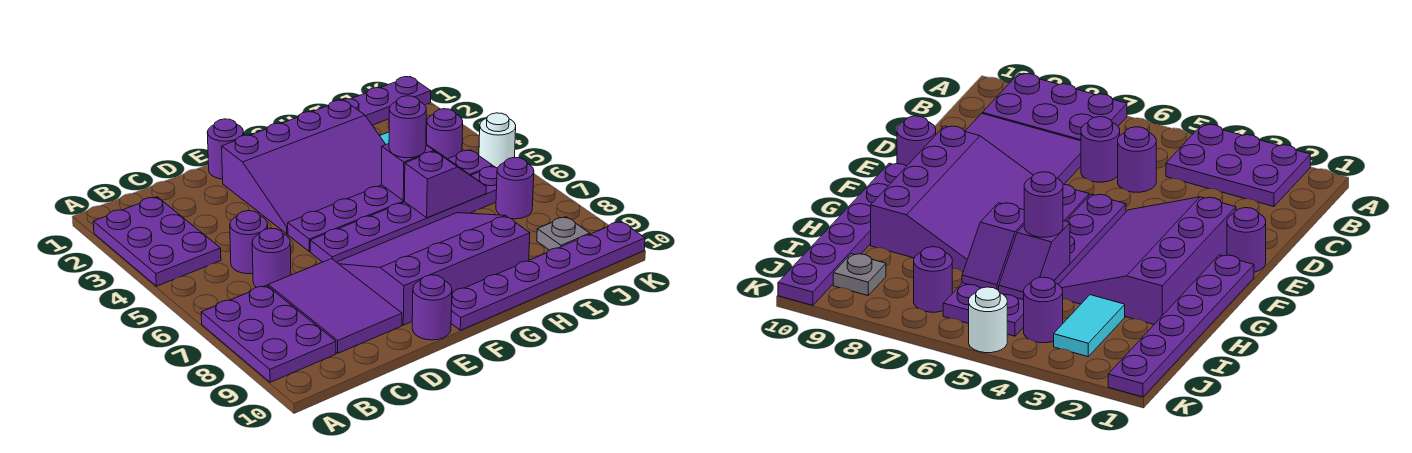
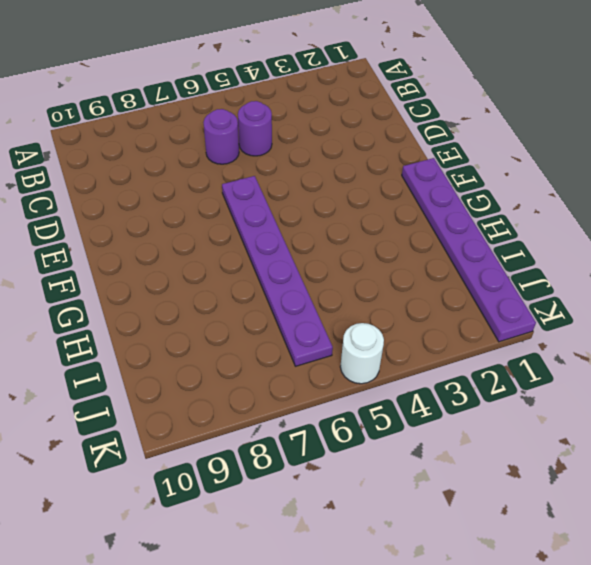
none -> purple 2x3 plate [93,197,221,286]
none -> purple 2x3 plate [201,285,336,382]
none -> purple 2x3 tile [268,259,402,353]

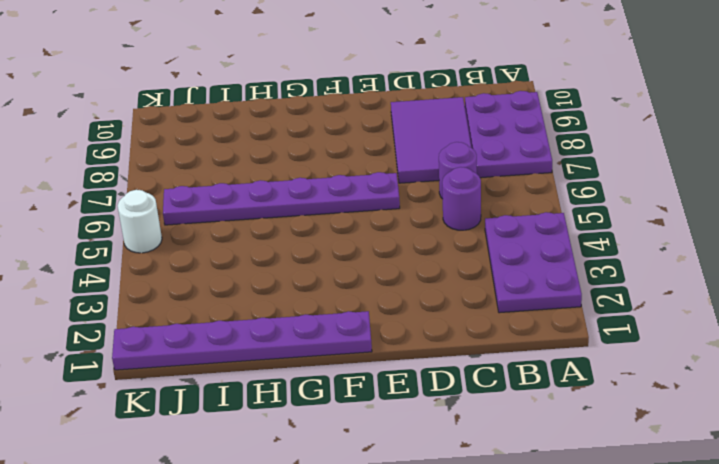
none -> purple 1x1 round brick [207,119,244,179]
none -> purple 3x4 slope [222,100,386,234]
none -> purple 1x6 plate [288,150,493,252]

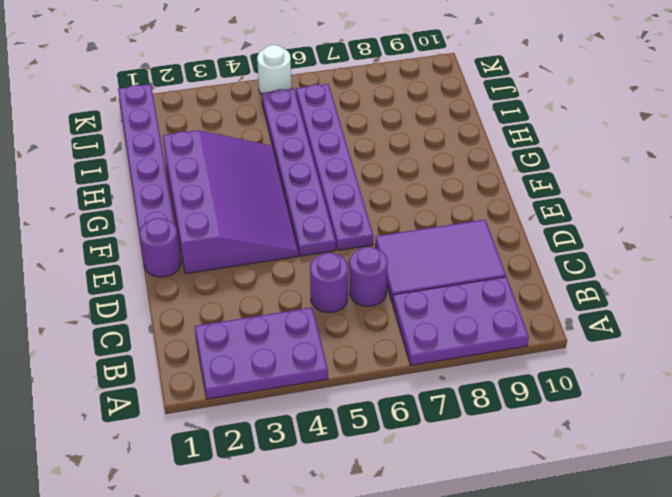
none -> purple 3x4 slope [337,213,530,325]
none -> purple 1x1 round brick [412,275,452,340]
none -> purple 1x6 plate [451,221,645,330]

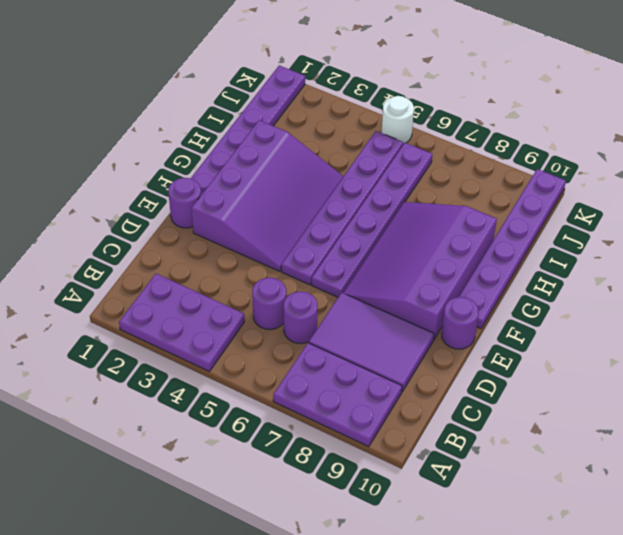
none -> cyan 1x2 tile [1054,295,1125,356]
none -> purple 1x1 round brick [427,109,463,159]
none -> purple 1x1 round brick [496,157,534,219]

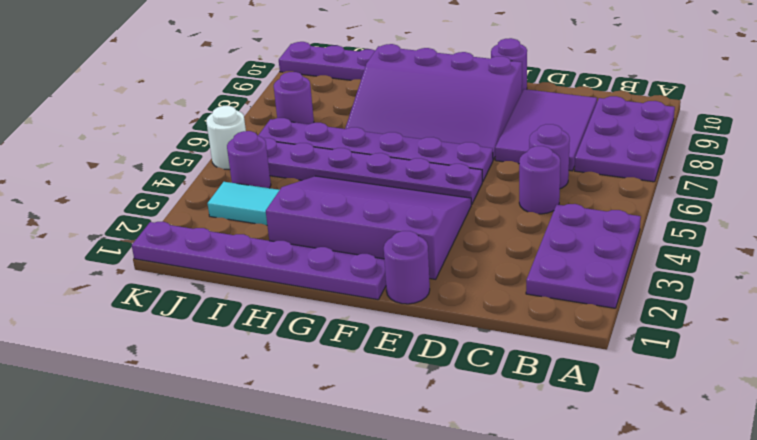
none -> grey 1x1 plate [537,217,590,250]
none -> purple 1x2 slope [382,144,451,201]
none -> purple 1x2 slope [404,151,486,218]

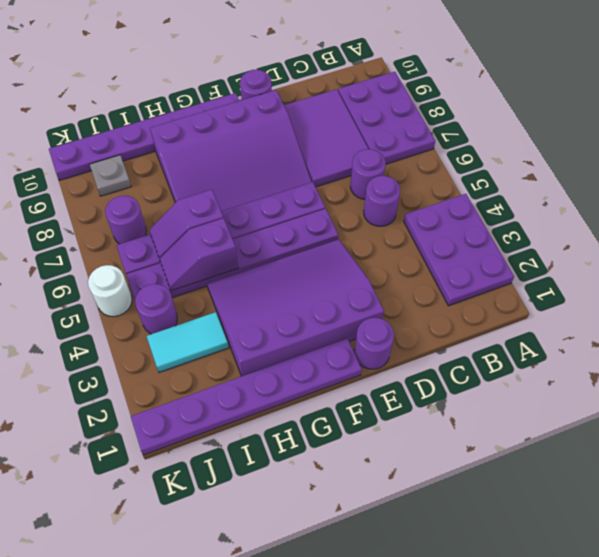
none -> purple 1x1 round brick [389,96,426,158]

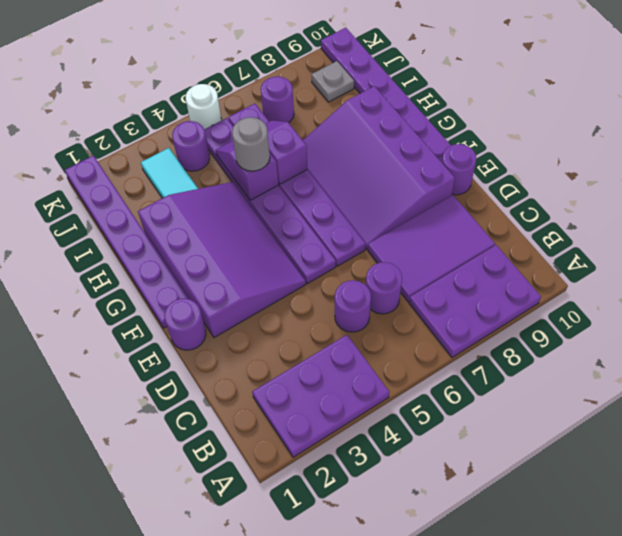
grey 1x1 round brick [232,117,270,171] -> purple 1x1 round brick [389,96,426,158]

